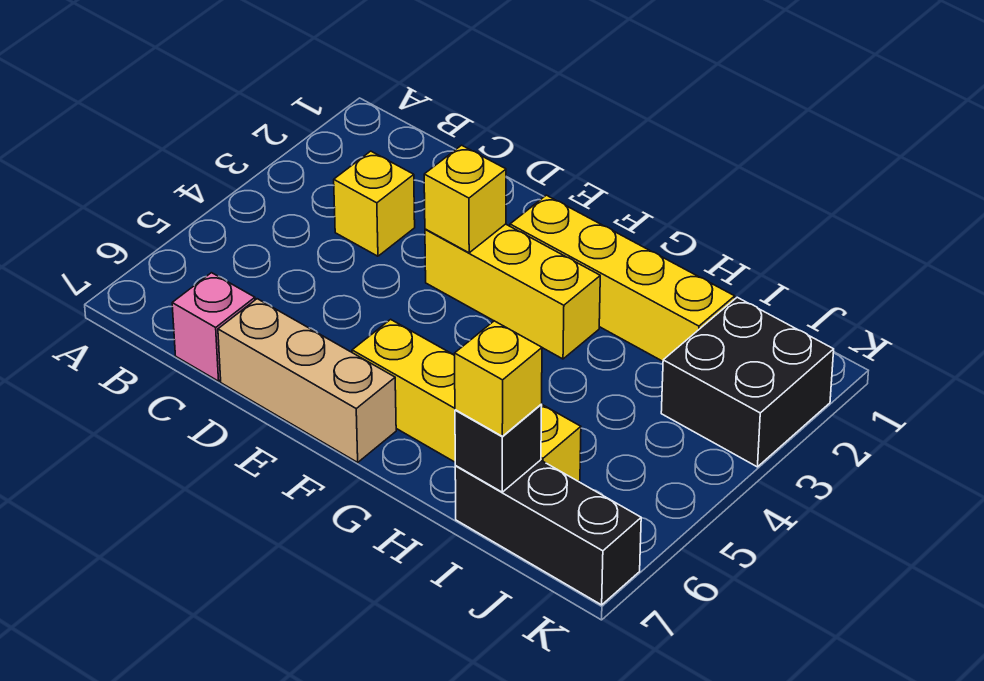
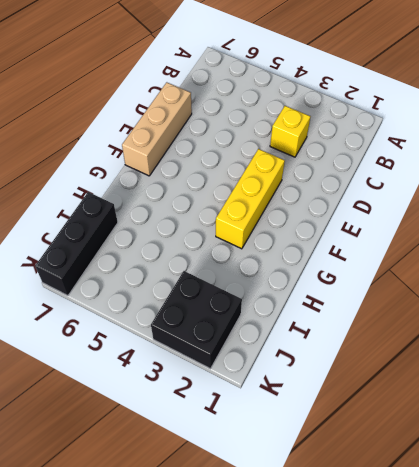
none -> pink 1x1 brick [172,273,255,381]
none -> yellow 1x4 brick [510,195,735,361]

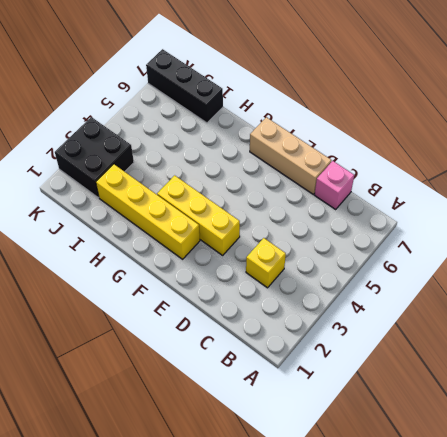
none -> yellow 1x4 brick [352,319,581,482]
none -> yellow 1x1 brick [424,145,506,253]

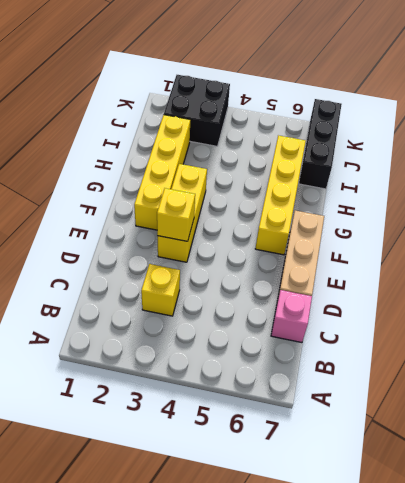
none -> black 1x1 brick [455,404,542,492]
none -> yellow 1x1 brick [454,321,542,436]

